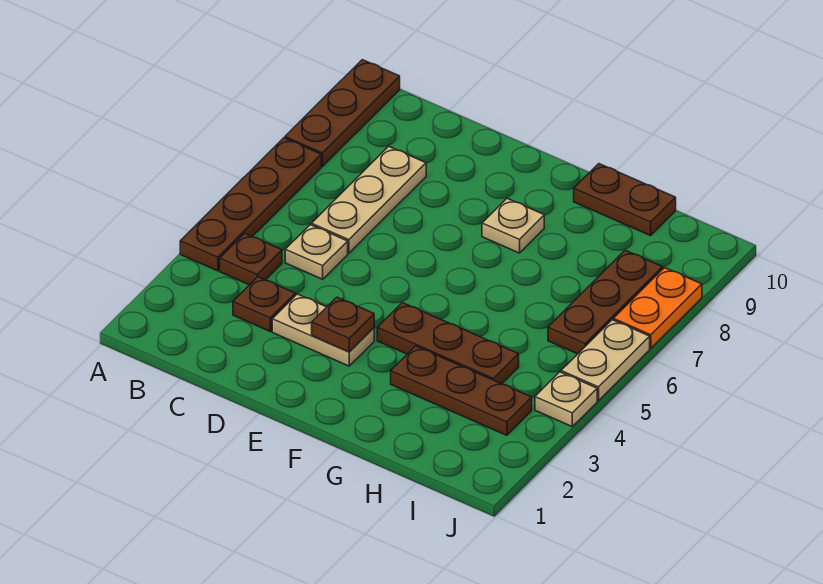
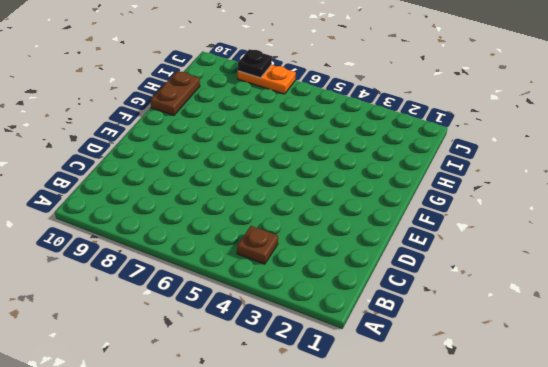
black 1x1 plate [238,49,272,78] -> none
none -> brown 1x4 plate [180,138,321,271]
none -> brown 1x3 plate [285,60,400,167]
none -> brown 1x1 plate [233,277,295,331]

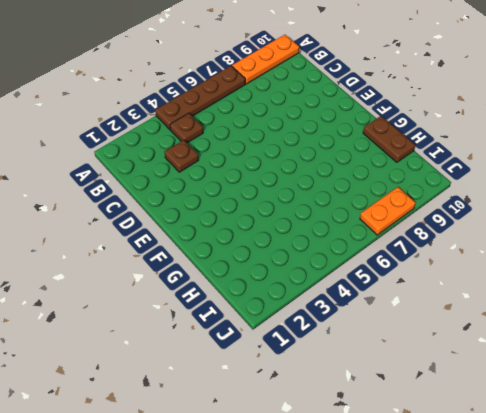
orange 1x3 plate [232,35,299,84] -> brown 1x3 plate [285,60,400,167]
none -> tan 1x1 plate [285,225,348,279]
none -> tan 1x3 plate [311,146,426,253]
none -> tan 1x2 plate [272,294,374,366]

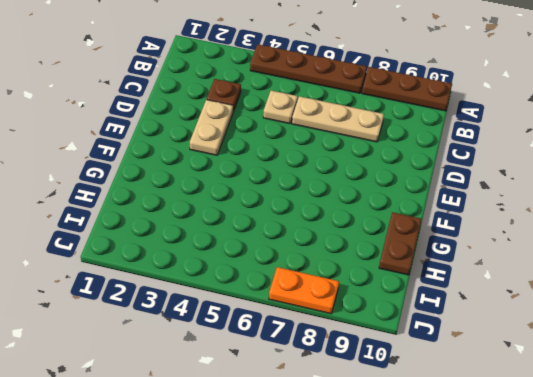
none -> brown 1x1 plate [220,233,282,285]
none -> brown 1x3 plate [377,303,519,384]
none -> tan 1x1 plate [482,198,544,253]

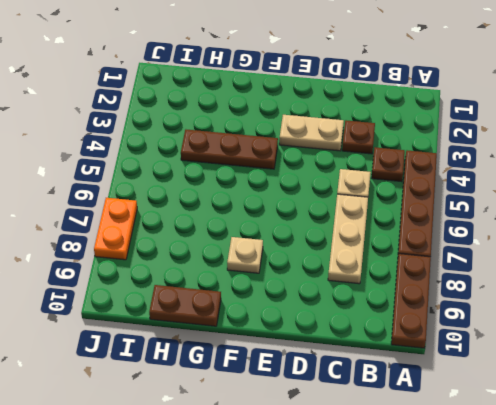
none -> brown 1x3 plate [391,346,532,435]
none -> brown 1x3 plate [548,250,663,354]
none -> tan 1x1 plate [535,372,597,426]

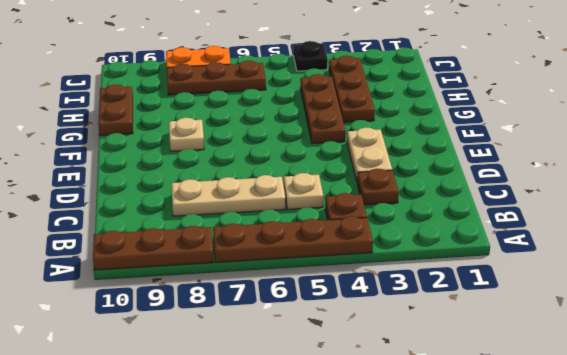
black 1x1 plate [294,41,328,71] -> tan 1x1 plate [535,372,597,426]
none -> tan 1x2 plate [561,320,650,401]
none -> brown 1x1 plate [312,297,374,352]

